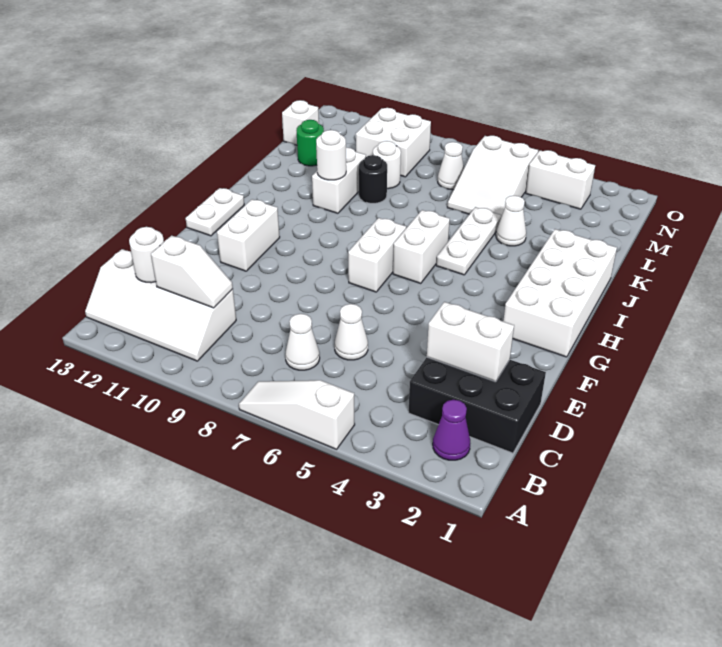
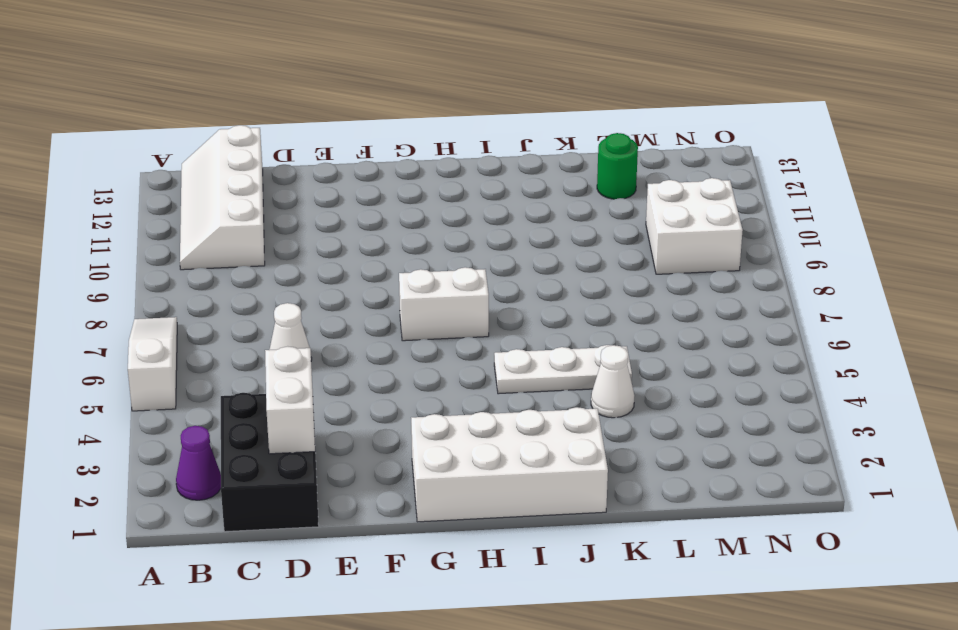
none -> white 1x1 cone [285,314,320,370]
none -> white 1x2 brick [217,199,280,271]
none -> white 1x2 plate [186,188,244,236]

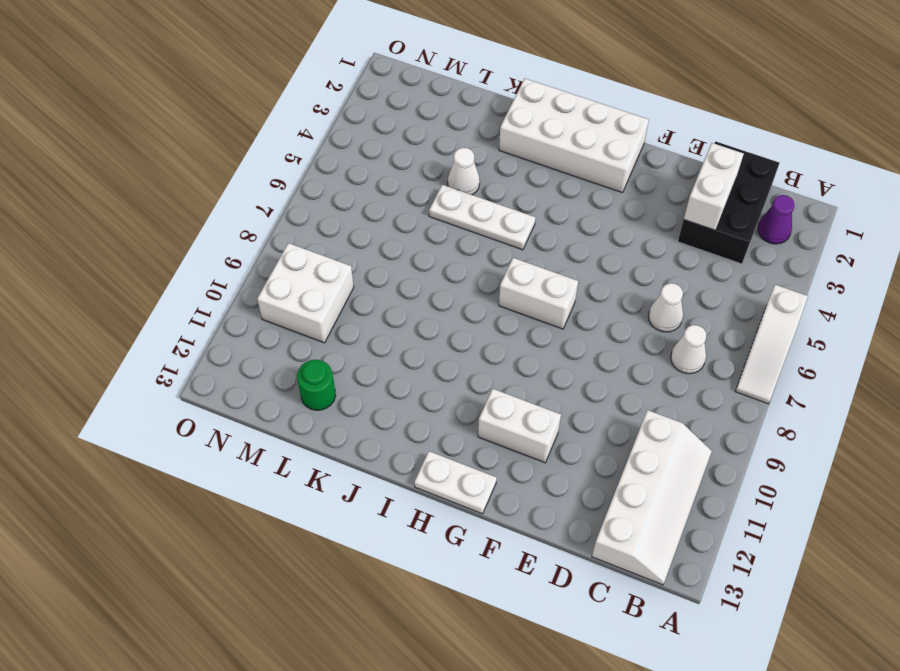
none -> white 1x2 brick [393,210,450,284]
none -> white 1x2 brick [312,148,366,213]
none -> black 1x1 round brick [359,155,387,203]

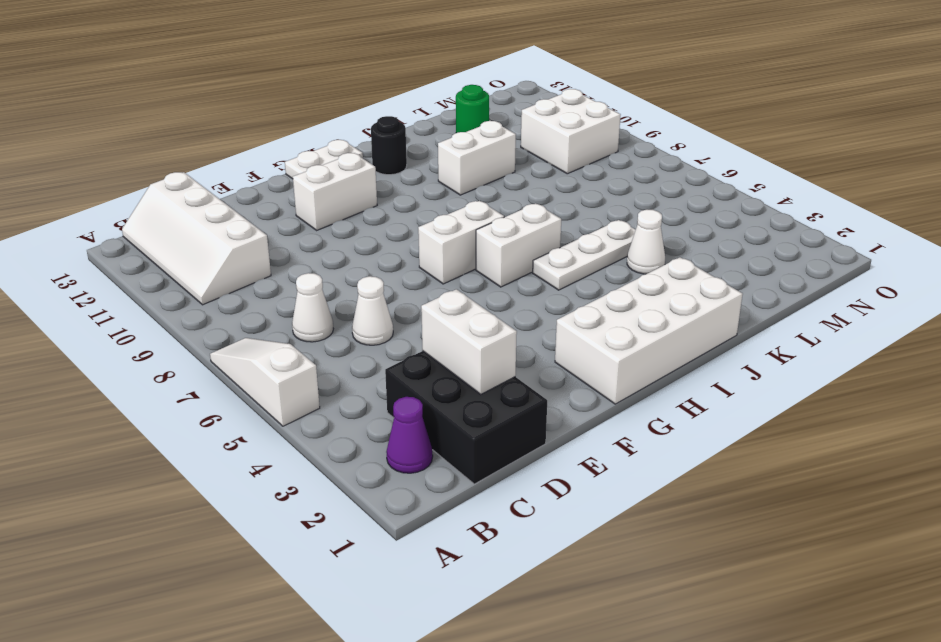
black 1x1 round brick [371,116,407,175] -> black 1x1 round brick moved to [359,155,387,203]
none -> white 2x3 slope [447,136,538,215]
none -> white 1x1 round brick [373,141,401,189]
none -> white 1x1 cone [438,142,464,190]

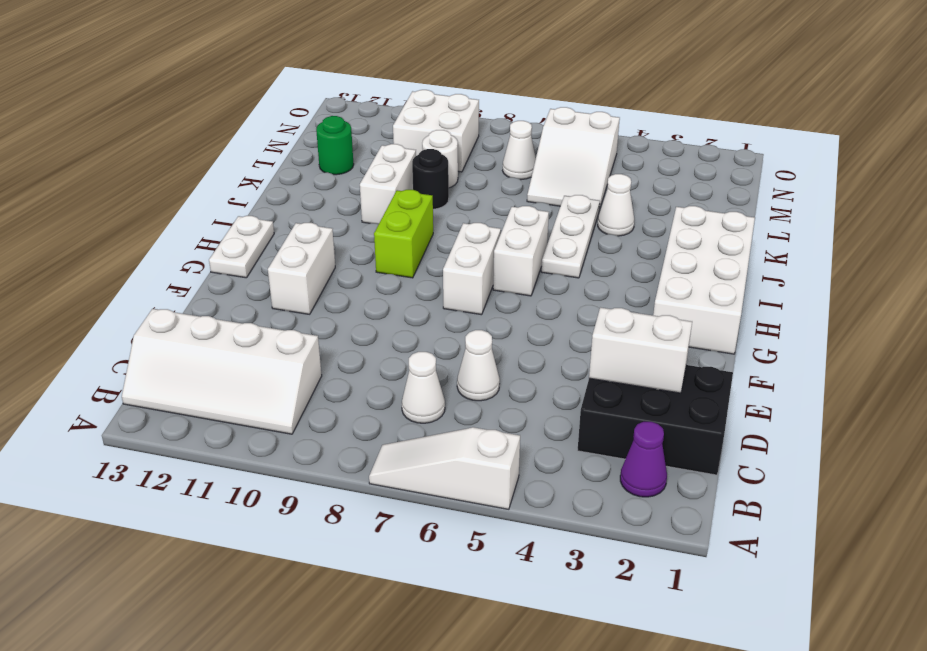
lime 1x2 brick [374,190,433,278] -> none
none -> white 1x1 brick [282,100,319,145]
none -> white 1x2 brick [526,150,595,209]
none -> white 1x2 slope [151,236,233,308]

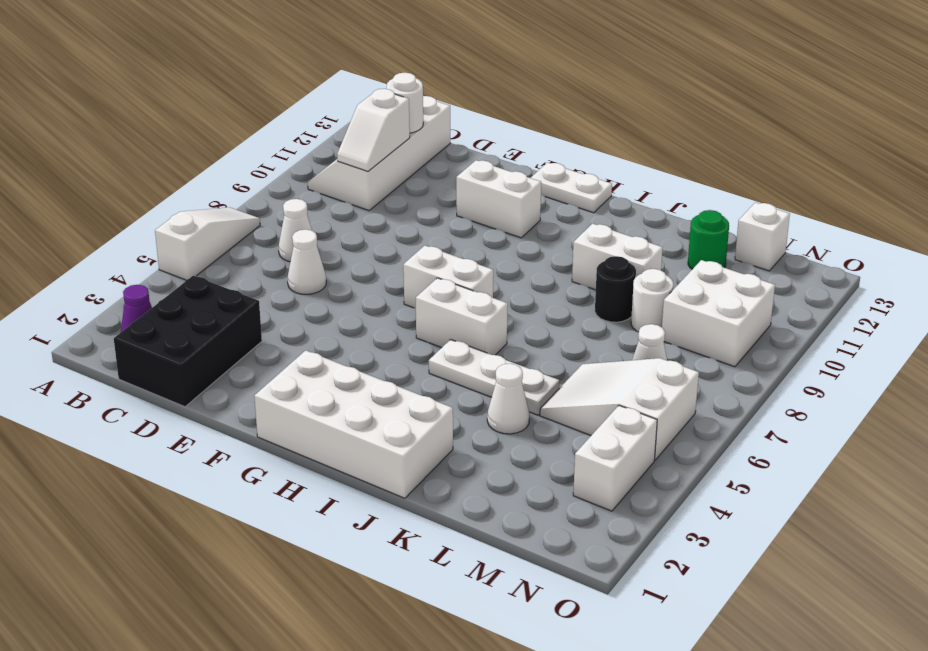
none -> white 1x2 brick [427,302,514,382]
none -> white 1x1 round brick [316,130,346,180]

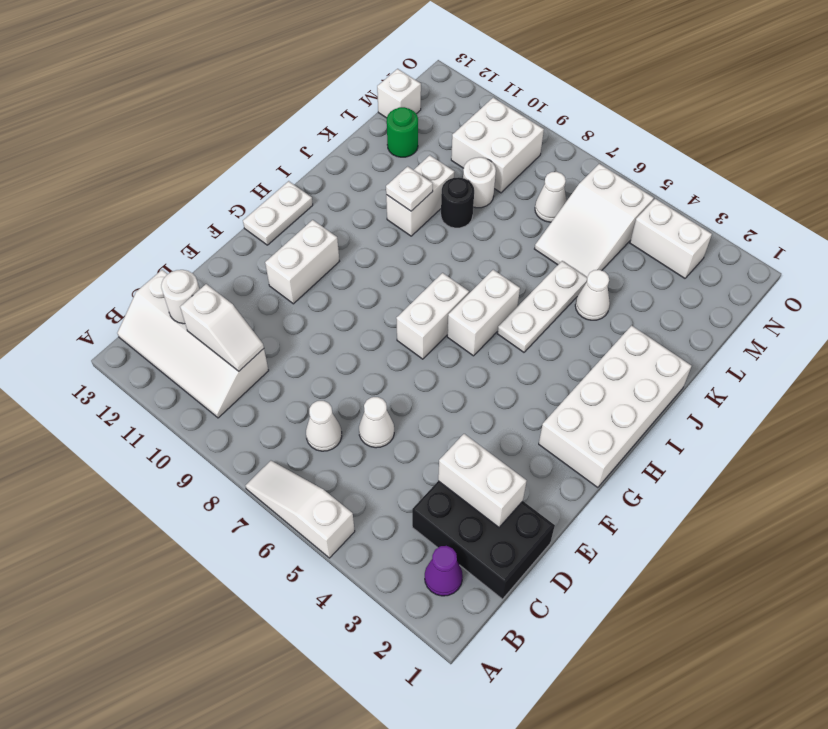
white 1x1 plate [386,166,433,211] -> white 1x1 round brick [316,130,346,180]

